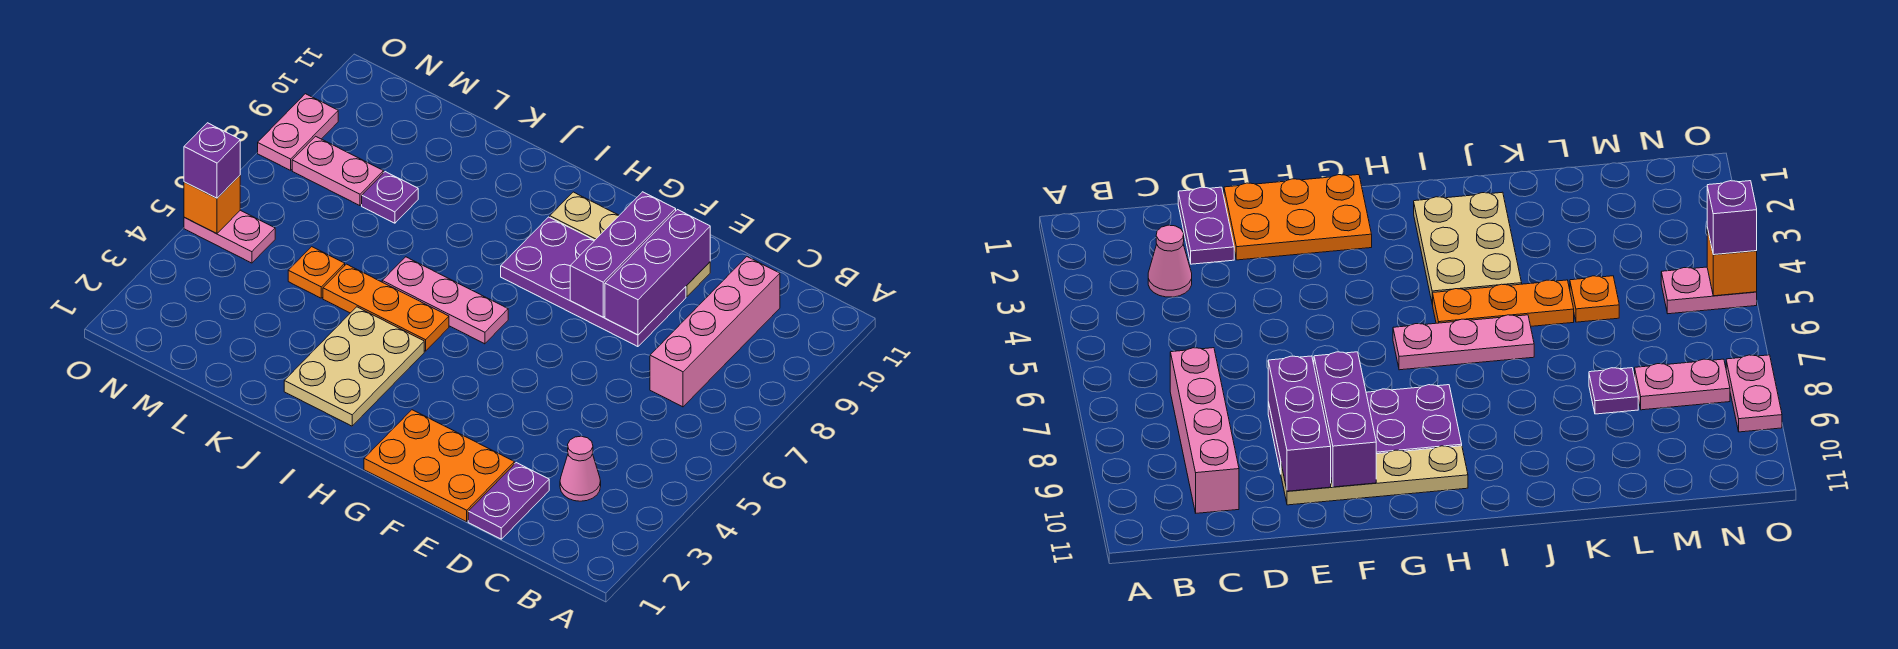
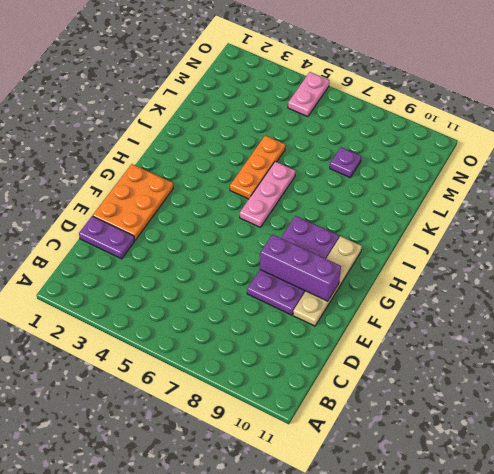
none -> pink 1x1 cone [560,436,601,501]
none -> pink 1x4 brick [650,257,780,407]
none -> tan 2x3 plate [284,307,424,426]

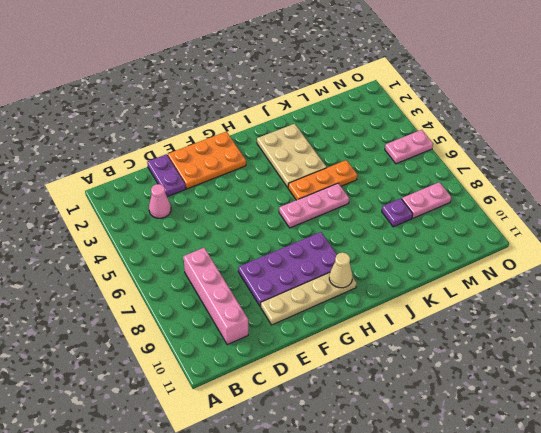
tan 1x1 cone [329,252,353,288] -> none
none -> orange 1x1 plate [288,247,345,298]
none -> pink 1x2 plate [258,94,338,170]
none -> purple 1x3 brick [605,210,710,335]

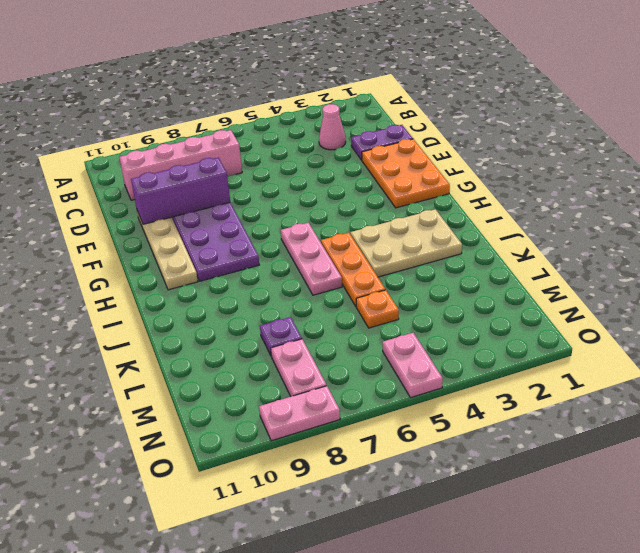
none -> purple 1x3 brick [570,192,676,317]
none -> orange 1x1 brick [184,176,240,233]
none -> purple 1x1 brick [184,123,240,198]

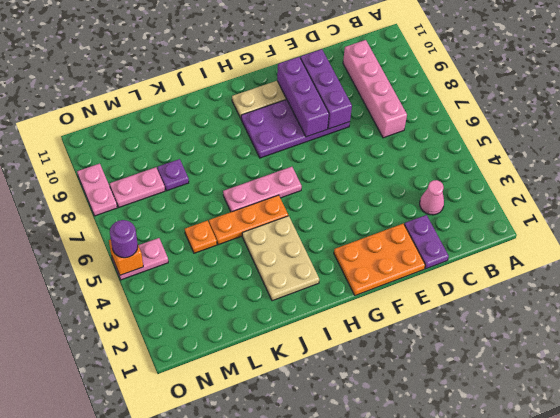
purple 1x1 round brick [110,220,138,258] -> purple 1x1 brick [184,123,240,198]

